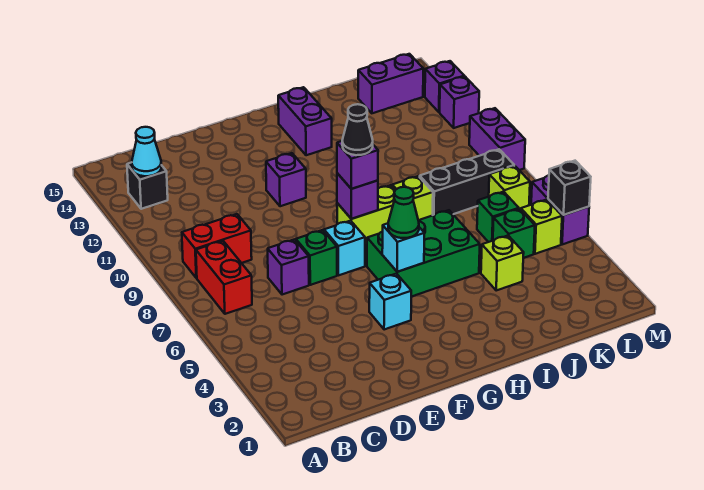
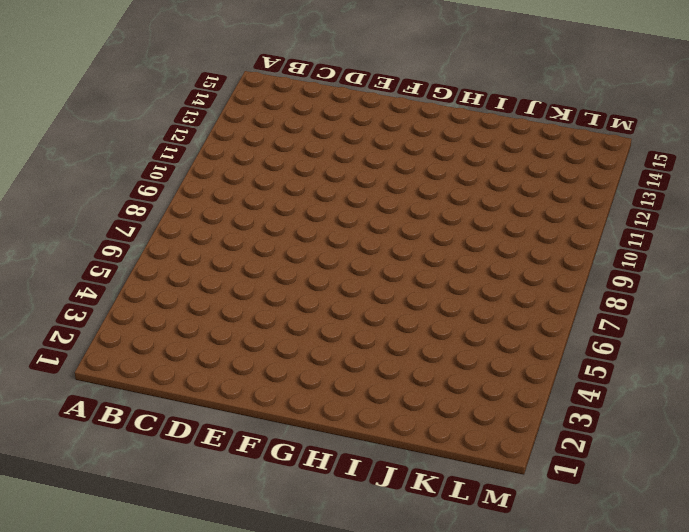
none -> red 1x2 brick [196,241,252,314]
none -> red 1x2 brick [182,214,252,278]
none -> black 1x1 brick [127,162,168,209]
none -> purple 1x1 brick [268,239,309,295]

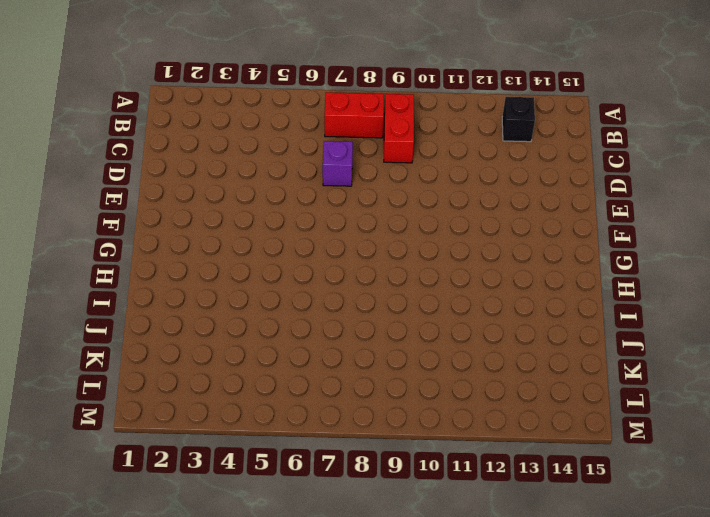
none -> green 1x1 brick [296,230,337,285]
none -> cyan 1x1 brick [369,274,411,330]
none -> cyan 1x1 brick [324,221,365,275]
none -> purple 1x1 brick [266,153,306,206]

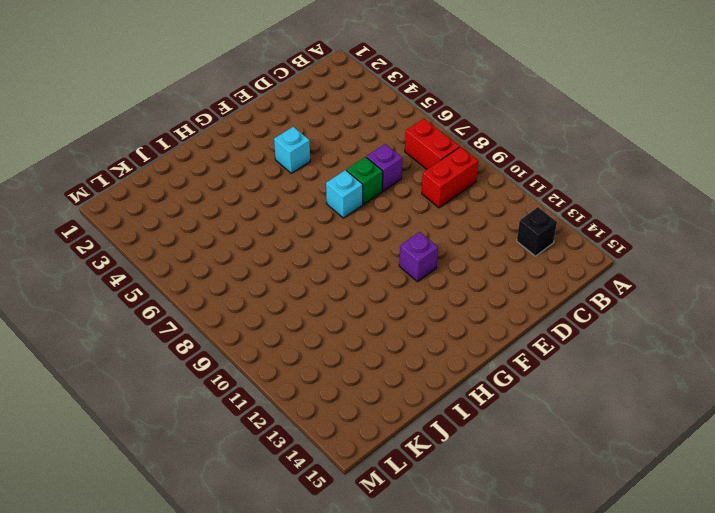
none -> green 2x3 brick [367,210,480,297]
none -> lime 1x2 brick [337,185,395,244]
none -> purple 1x2 brick [278,87,332,155]
none -> lime 1x1 brick [392,176,433,220]

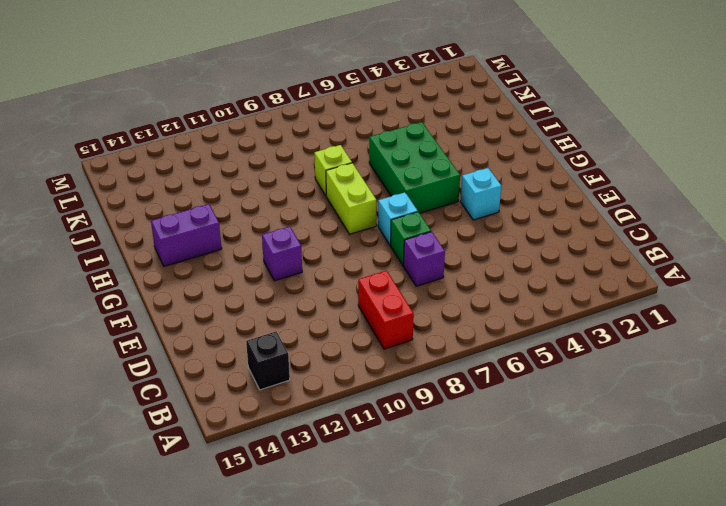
none -> red 1x2 brick [196,241,252,314]
none -> lime 1x1 brick [481,236,524,290]
none -> black 1x3 brick [420,149,514,215]
none -> green 1x1 brick [493,209,535,258]

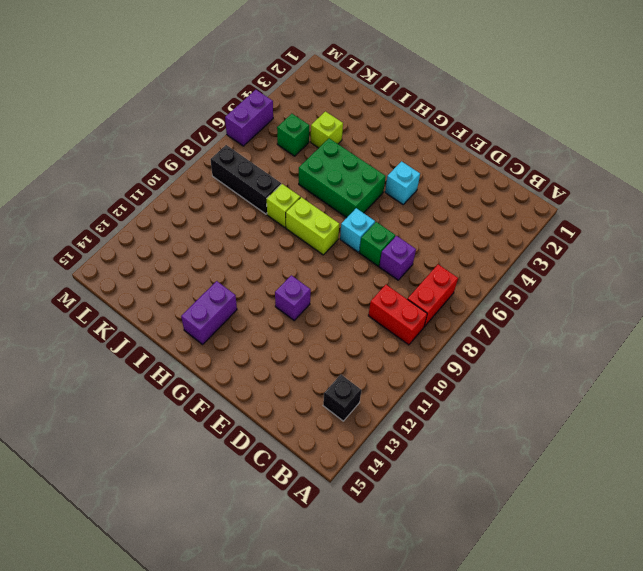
none -> green 1x1 brick [477,192,519,242]
none -> purple 1x2 brick [358,54,423,113]
none -> lime 1x1 brick [521,200,562,254]
none -> lime 1x1 brick [489,166,530,210]

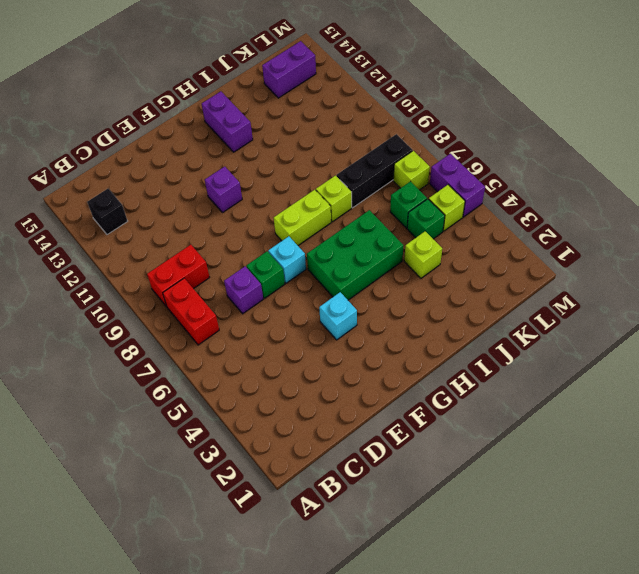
none -> purple 1x2 brick [469,108,525,170]
none -> purple 1x1 brick [440,76,479,128]
none -> purple 1x1 brick [425,61,464,112]
none -> cyan 1x1 cone [132,127,161,176]

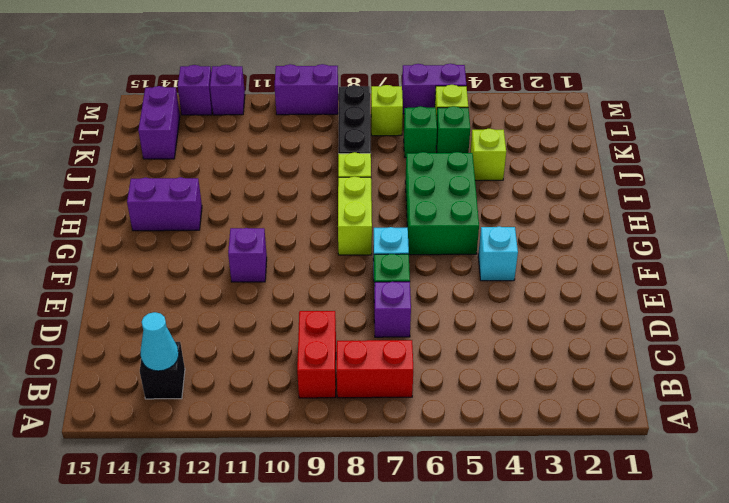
none -> cyan 1x1 brick [382,223,424,272]
none -> purple 1x1 brick [337,173,378,219]
none -> black 1x1 brick [548,161,591,215]
none -> green 1x1 cone [388,187,419,238]

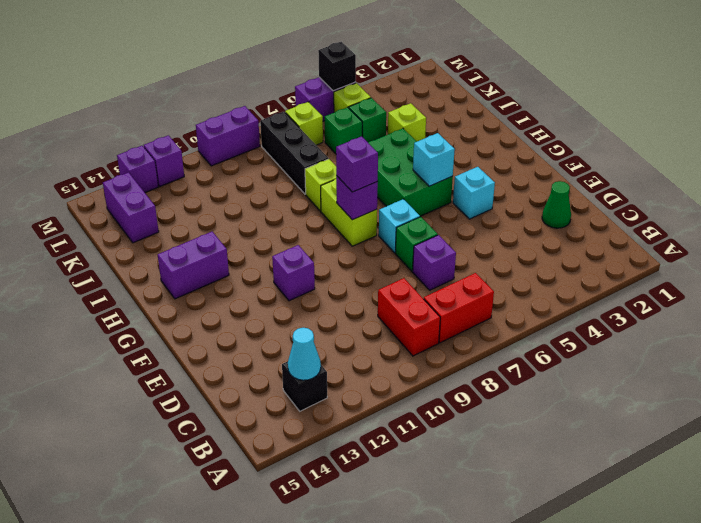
green 1x1 cone [542,181,571,228] -> green 1x1 cone moved to [388,187,419,238]
none -> black 1x1 cone [342,104,373,155]

